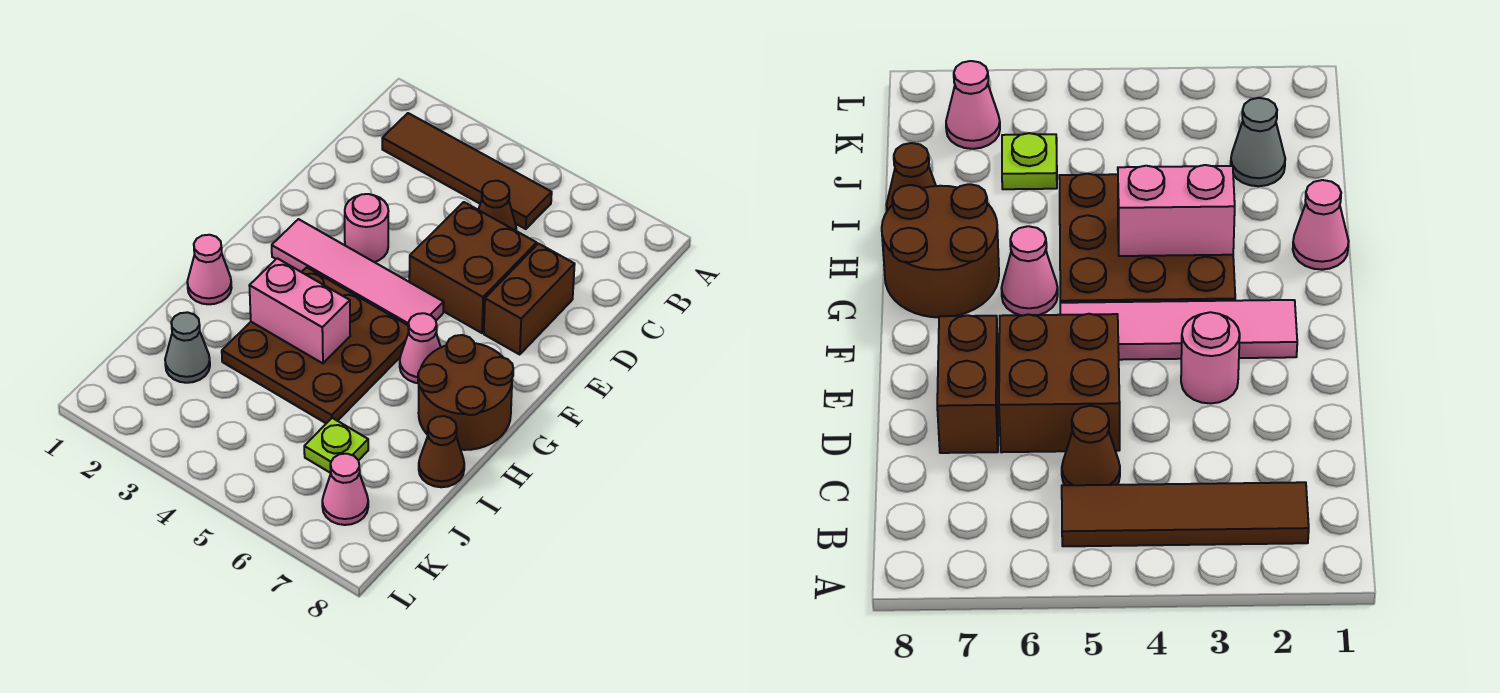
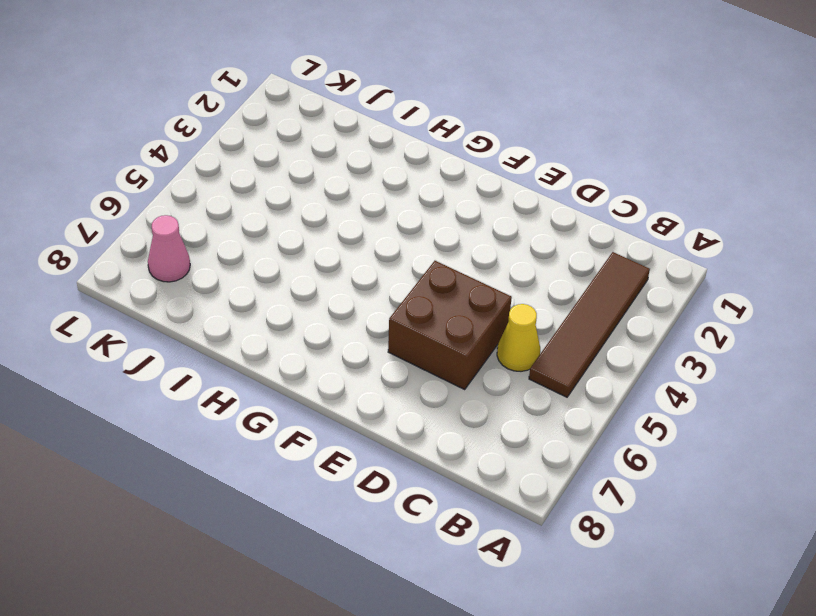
yellow 1x1 cone [497,304,540,371] -> brown 1x1 cone [478,181,516,231]
none -> brown 1x2 brick [484,244,575,354]
none -> pink 1x1 round brick [345,194,388,262]
none -> pink 1x4 tile [272,219,444,325]

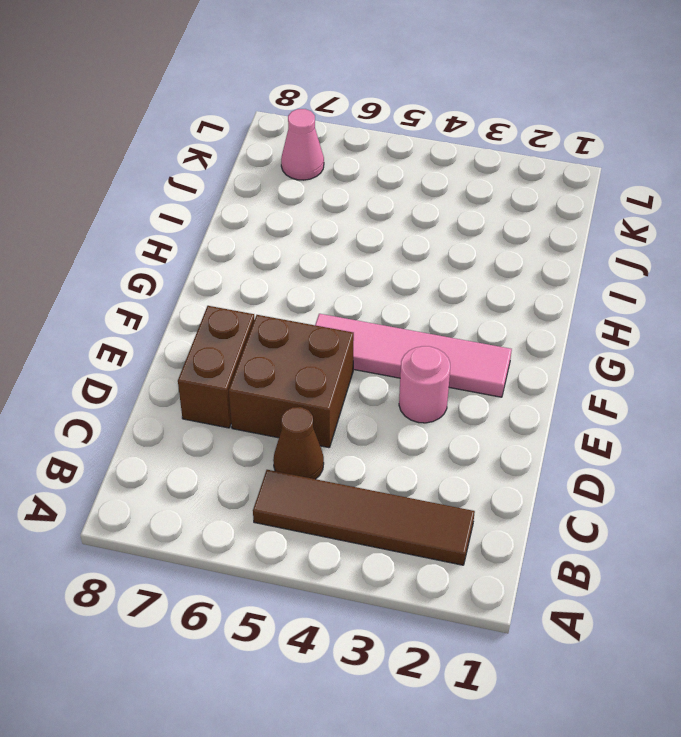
none -> brown 3x3 plate [222,267,409,423]
none -> pink 1x1 cone [400,313,441,383]
none -> brown 2x2 round brick [418,335,513,450]

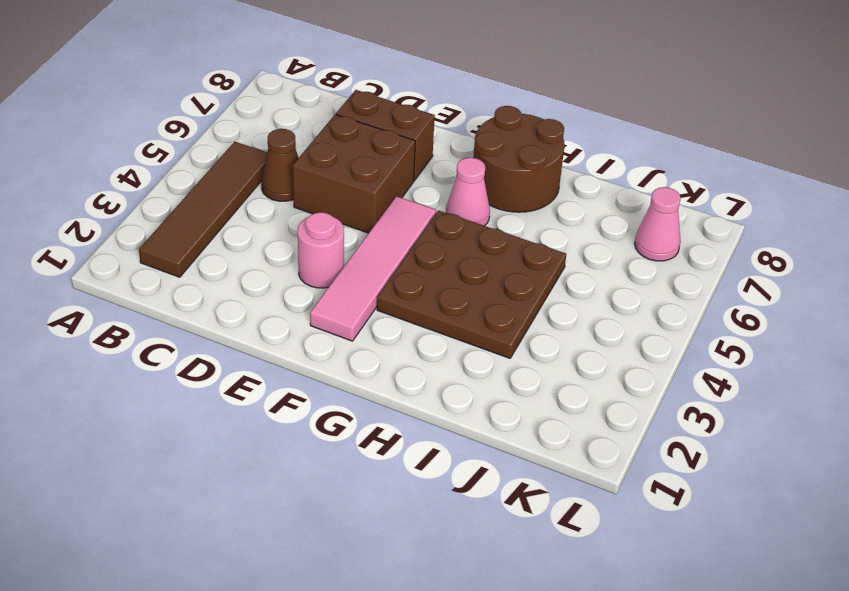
none -> pink 1x1 cone [187,235,232,304]
none -> brown 1x1 cone [419,416,464,487]
none -> grey 1x1 cone [165,312,210,383]

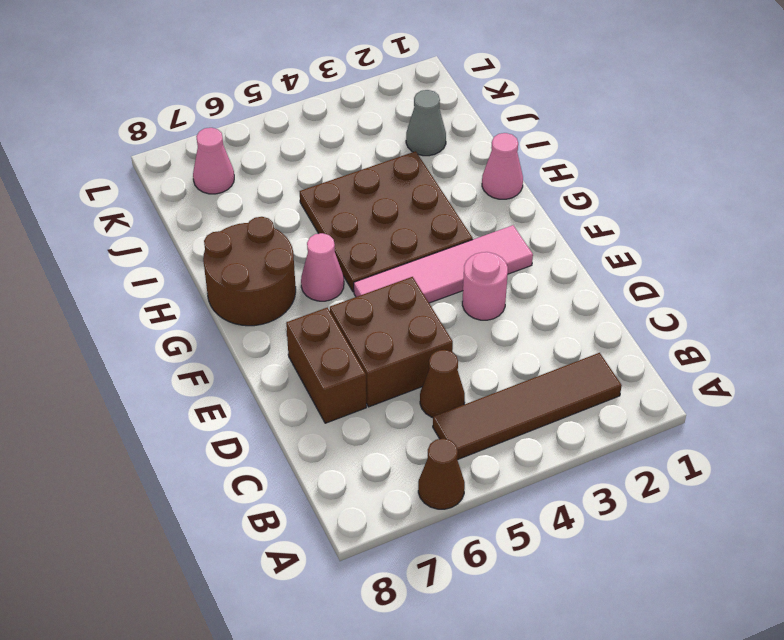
brown 1x1 cone [418,439,465,509] -> brown 1x1 cone moved to [419,416,464,487]
none -> lime 1x1 plate [304,418,368,473]
none -> pink 1x2 brick [249,258,350,363]

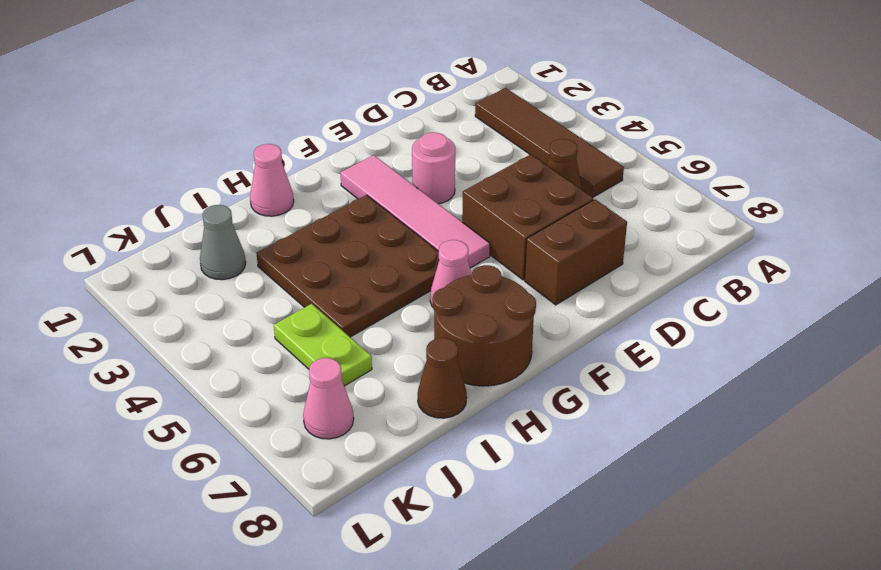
lime 1x2 plate [274,304,372,386] -> lime 1x1 plate [304,418,368,473]
none -> pink 1x2 brick [249,258,350,363]

